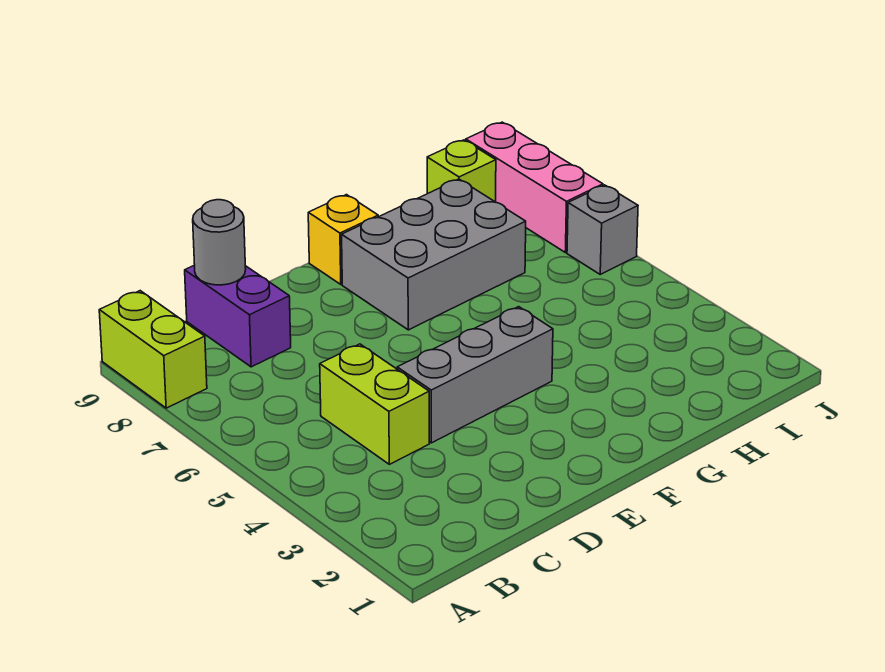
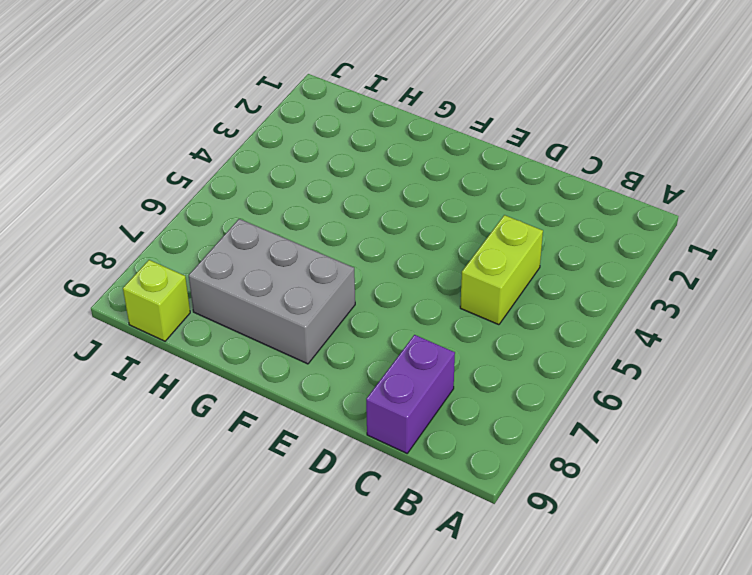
none -> lime 1x2 brick [99,291,207,408]
none -> grey 1x3 brick [397,307,553,443]

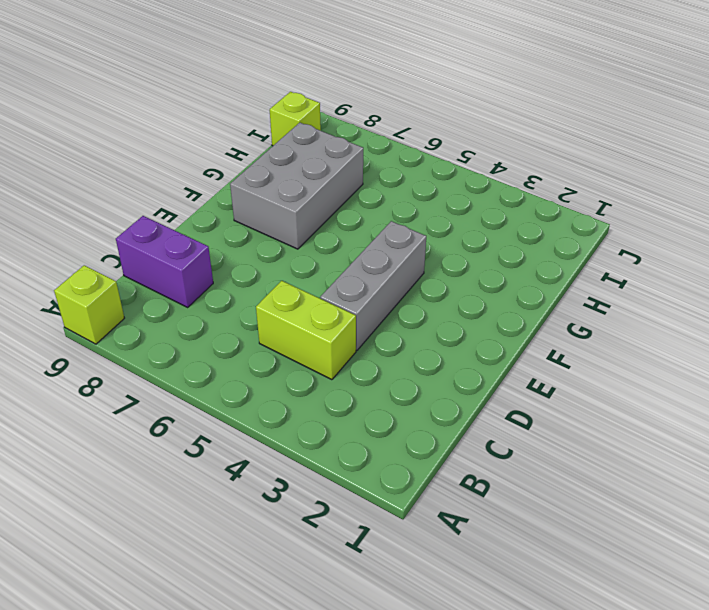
lime 1x1 brick [54,265,124,344] -> lime 1x2 brick [99,291,207,408]
none -> yellow 1x1 brick [308,195,378,284]
none -> grey 1x1 brick [567,185,638,274]

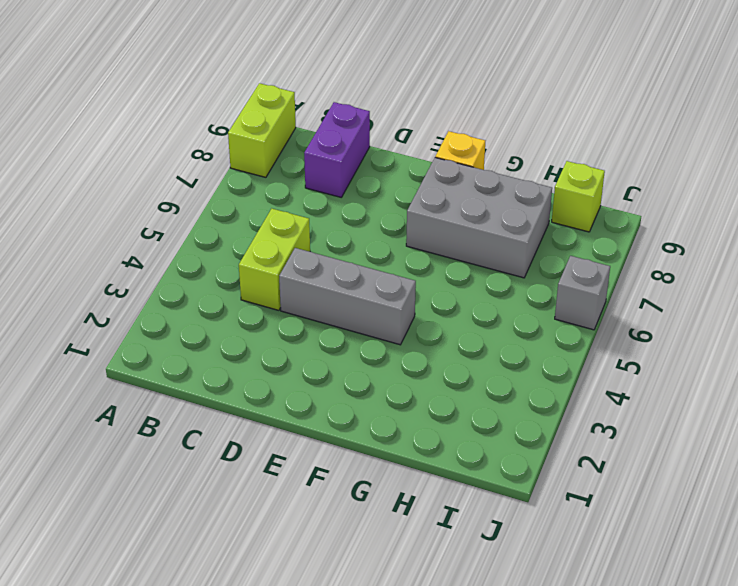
none -> pink 1x3 brick [466,122,603,253]
none -> grey 1x1 round brick [193,200,246,285]

